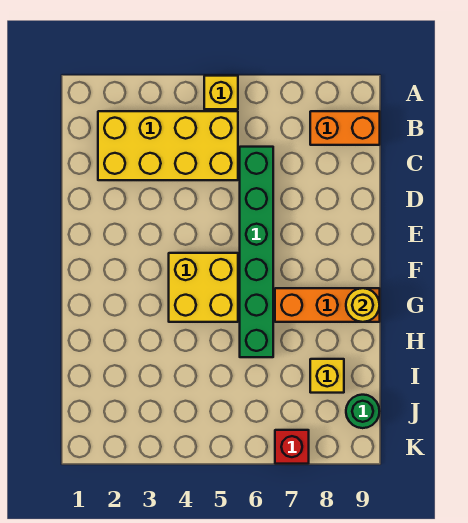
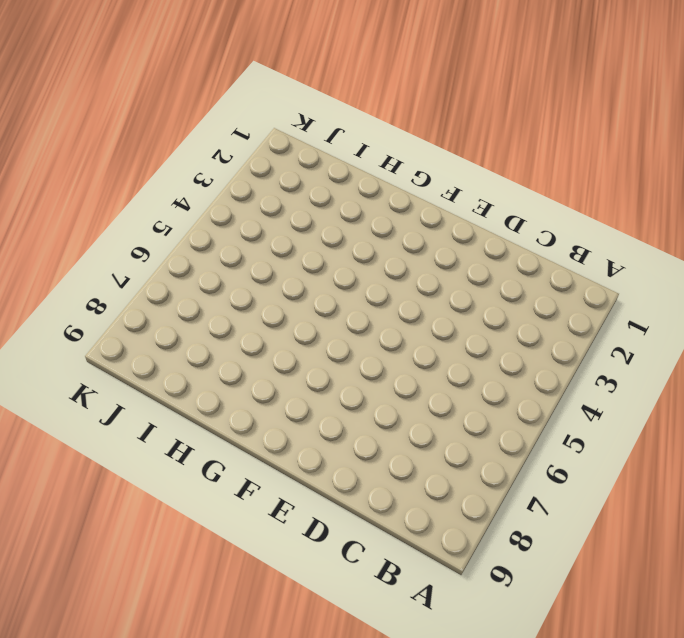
none -> yellow 1x1 brick [204,76,238,109]
none -> yellow 2x4 brick [98,111,238,180]

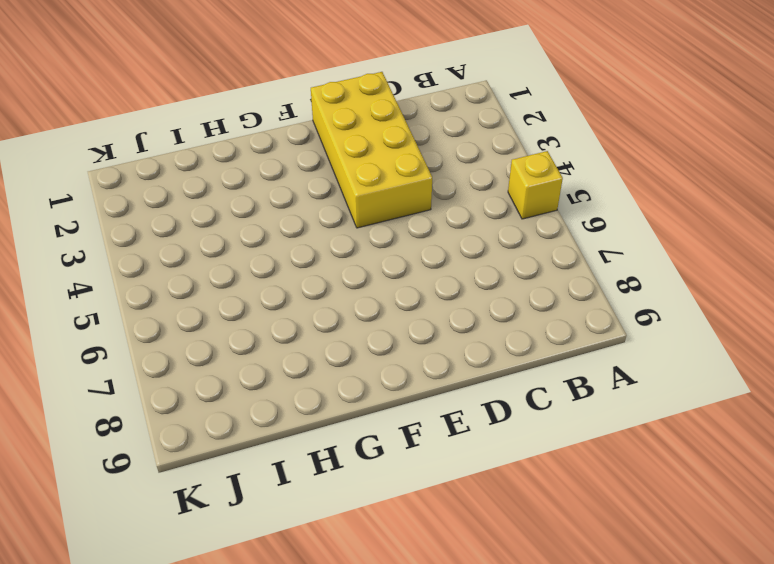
yellow 2x4 brick [311,72,432,228] -> yellow 2x4 brick moved to [98,111,238,180]
none -> orange 1x2 brick [310,111,380,145]
none -> green 1x6 brick [240,147,273,357]

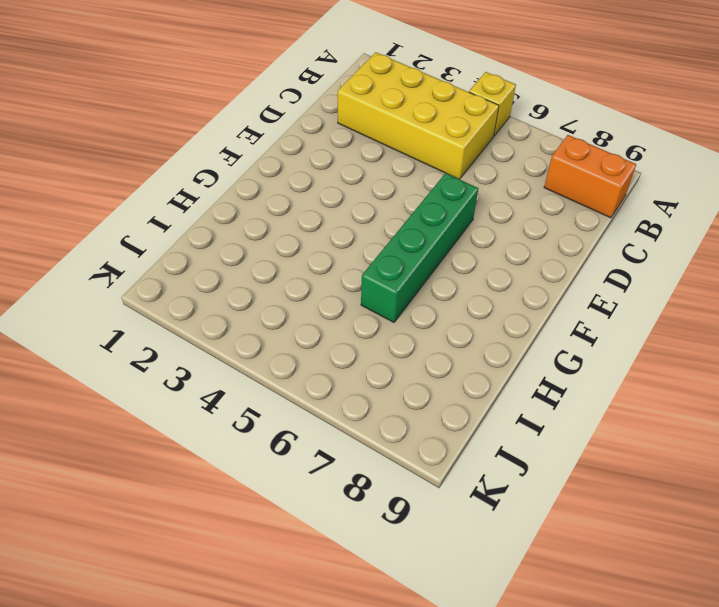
green 1x4 brick [361,173,478,322] -> green 1x6 brick [240,147,273,357]
none -> yellow 2x2 brick [169,253,238,322]
none -> orange 1x3 brick [275,288,380,322]

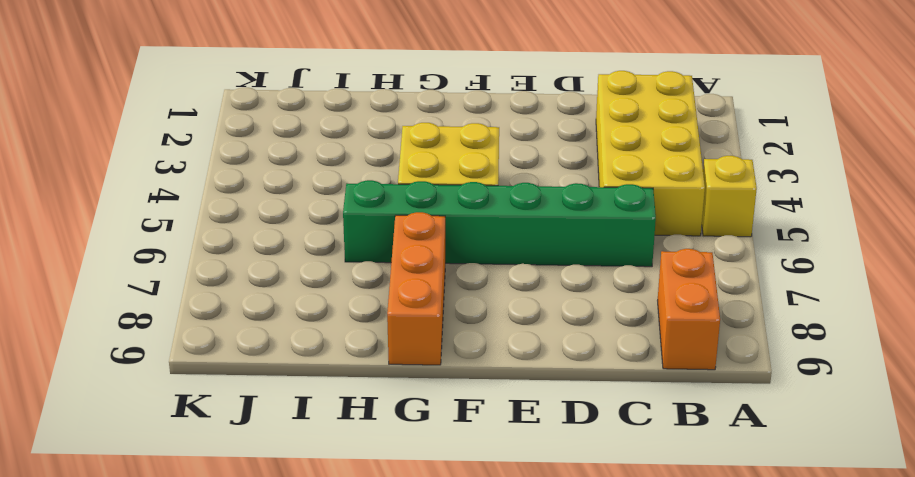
none -> yellow 1x1 brick [310,359,344,393]
none -> green 1x1 round brick [346,395,380,428]

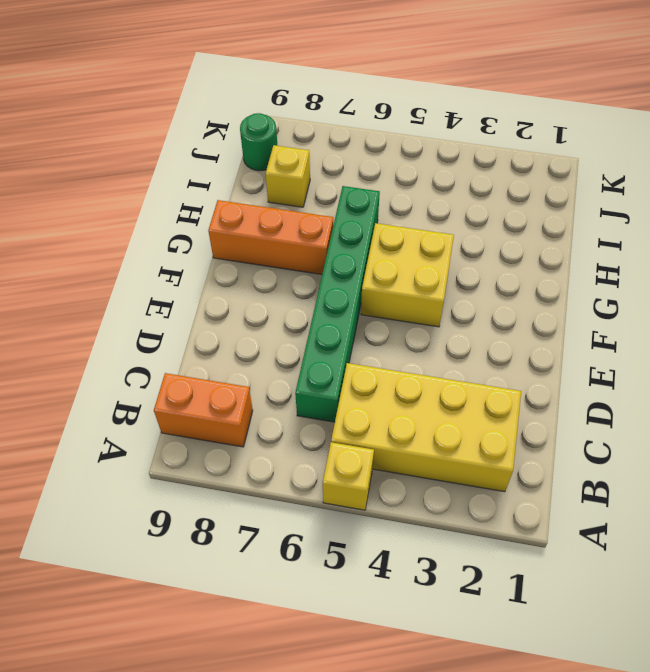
none -> red 1x1 brick [275,430,309,464]
none -> yellow 1x1 round brick [346,288,380,322]

